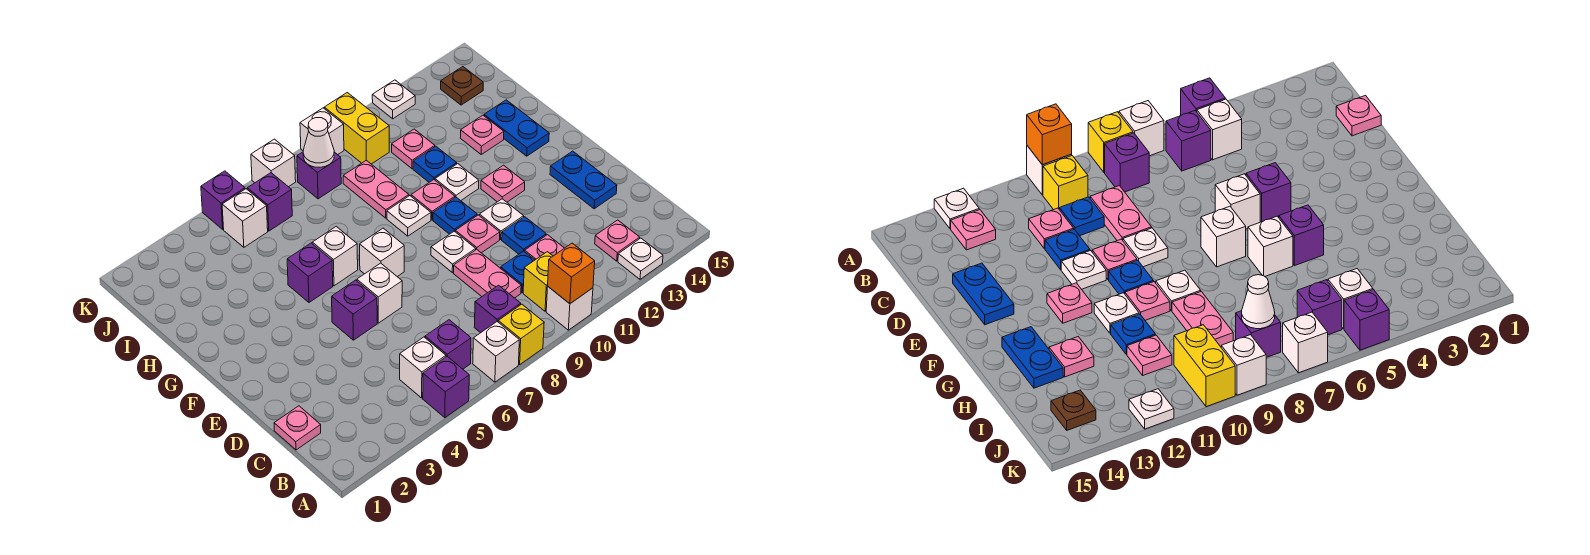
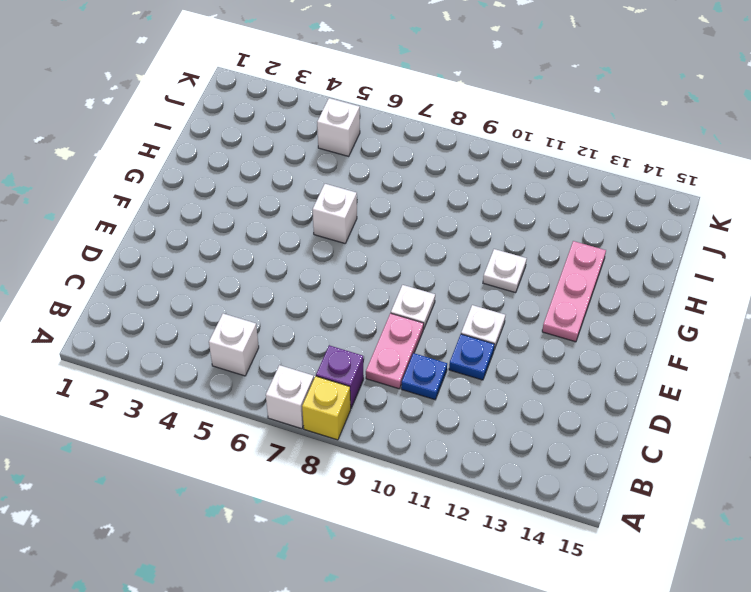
pink 1x3 plate [542,241,606,342] -> pink 1x1 plate [460,115,504,154]
none -> purple 1x1 brick [423,357,469,418]
none -> white 1x1 brick [546,287,593,330]
none -> white 1x1 plate [618,238,663,279]
none -> purple 1x1 brick [425,320,471,369]

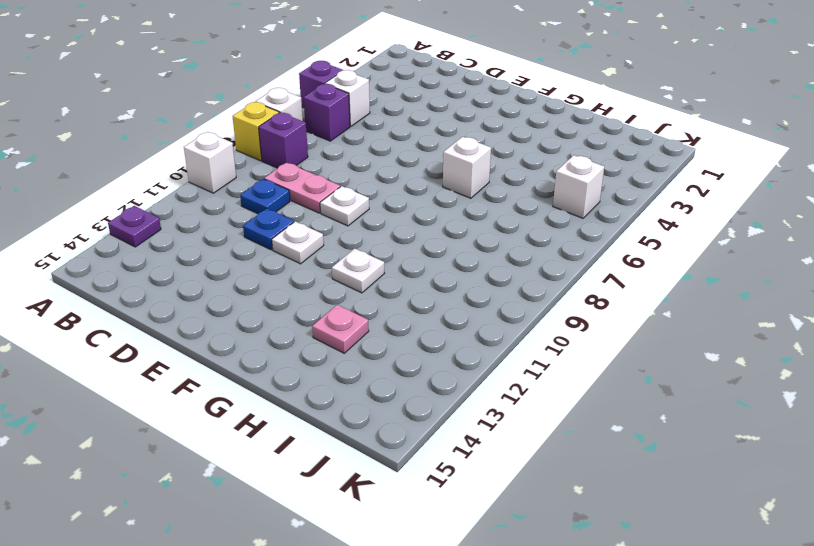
purple 1x1 plate [108,206,161,247] -> white 1x1 plate [618,238,663,279]
none -> yellow 1x1 brick [523,252,553,311]
none -> pink 1x1 plate [595,220,640,261]
none -> pink 1x1 plate [274,406,321,450]
none -> pink 1x1 plate [525,235,564,260]

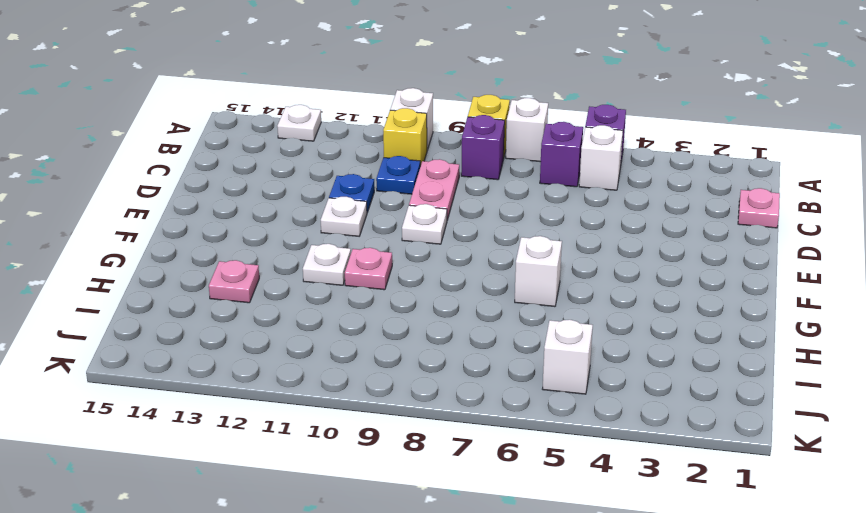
none -> pink 1x1 plate [595,220,640,261]
none -> pink 1x1 plate [525,235,564,260]
none -> blue 1x2 plate [550,151,617,209]
none -> purple 1x1 brick [332,280,377,340]

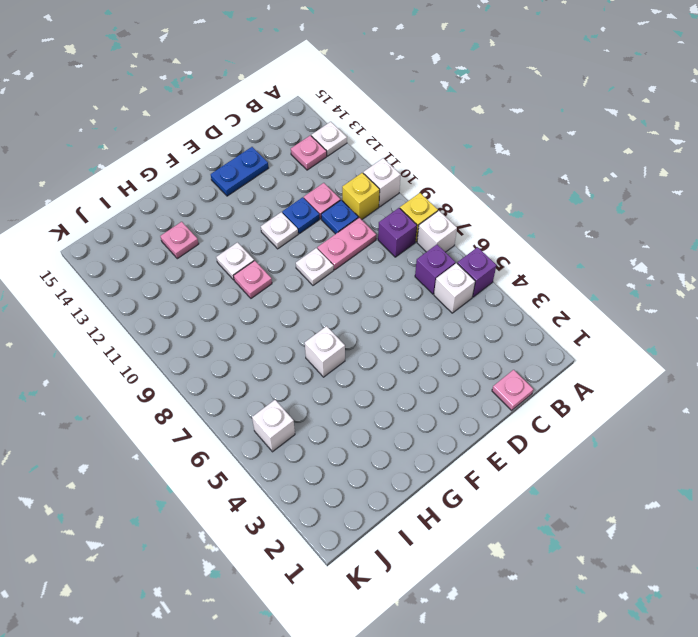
none -> purple 1x1 brick [332,280,377,340]
none -> white 1x1 brick [357,263,402,323]
none -> pink 1x1 plate [455,215,500,253]
none -> white 1x1 brick [360,228,404,277]

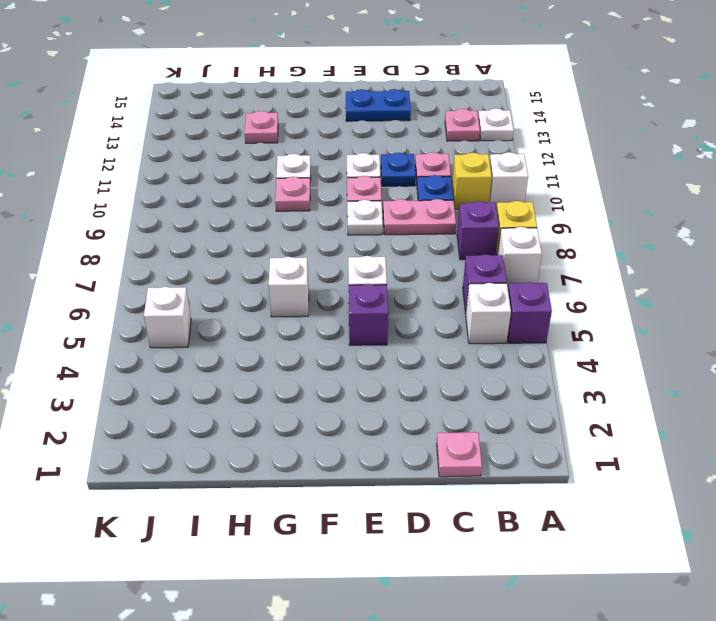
none -> white 1x1 brick [360,228,404,277]
none -> blue 1x1 plate [433,197,477,234]
none -> pink 1x1 plate [481,165,525,202]
none -> purple 1x1 brick [287,243,333,302]

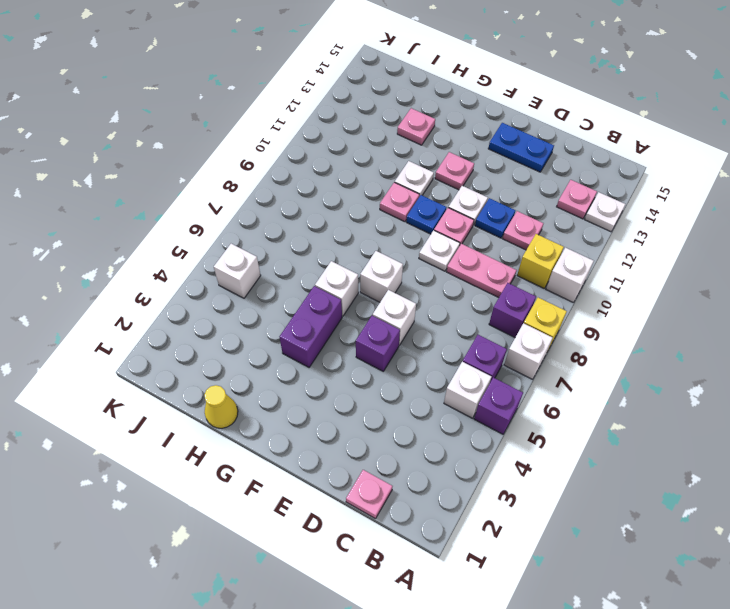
purple 1x2 brick [280,286,342,367] -> purple 1x1 brick [287,243,333,302]
yellow 1x1 cone [204,385,238,428] -> none
none -> blue 1x1 plate [501,251,534,293]
none -> white 1x1 plate [387,196,431,236]
none -> blue 1x2 plate [484,100,549,156]
none -> pink 1x2 plate [343,160,409,218]

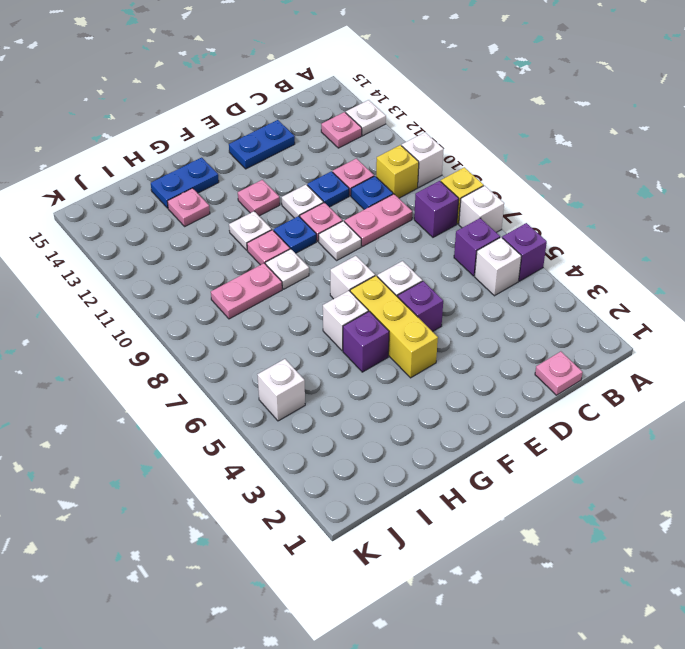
yellow 1x3 brick [350,276,438,378] -> none
none -> blue 1x1 plate [413,146,457,182]
none -> pink 1x1 plate [392,129,435,169]
none -> purple 1x1 brick [247,173,292,231]
none -> purple 1x1 brick [297,152,341,199]

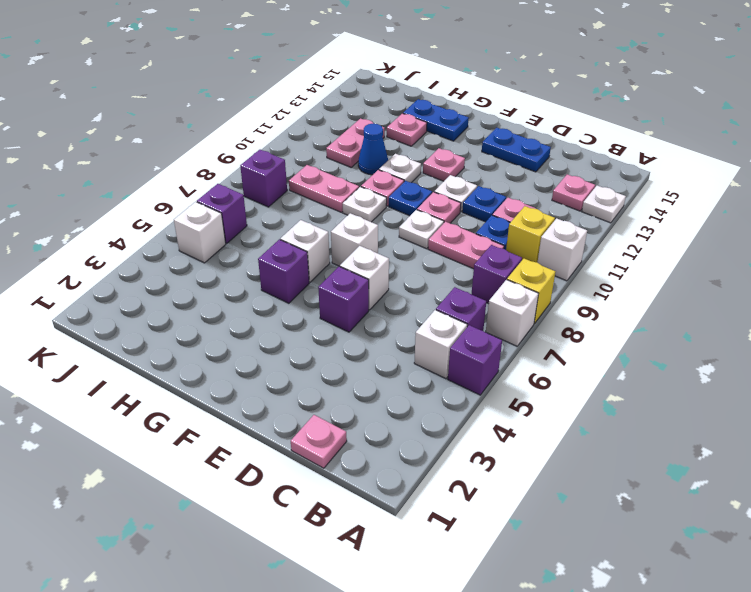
blue 1x1 cone [358,123,388,175] -> blue 1x1 plate [413,146,457,182]
pink 1x2 plate [326,118,385,167] -> pink 1x1 plate [392,129,435,169]
none -> yellow 1x2 brick [324,93,389,164]
none -> brown 1x1 plate [441,67,483,105]
none -> purple 1x1 brick [201,171,245,229]
none -> white 1x1 brick [251,139,296,187]

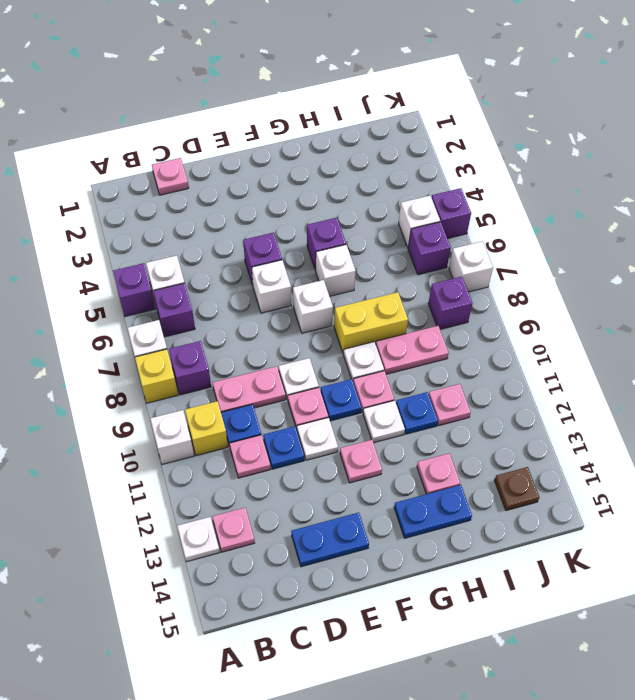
yellow 1x2 brick [334,292,408,354] -> yellow 1x2 brick moved to [324,93,389,164]
none -> white 1x1 brick [300,108,344,155]
none -> white 1x1 plate [372,80,415,119]
none -> orange 1x1 brick [548,243,595,304]
none -> white 1x1 cone [303,118,334,167]

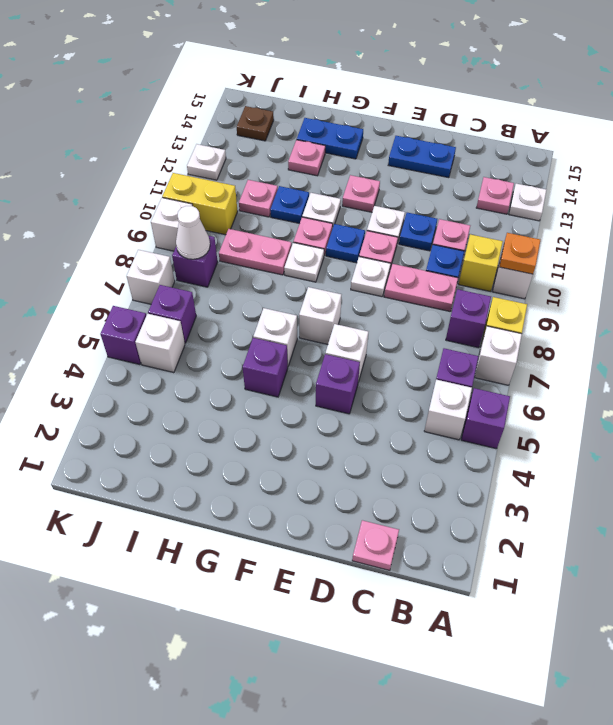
orange 1x1 plate [499,233,540,274] -> orange 1x1 brick [548,243,595,304]

